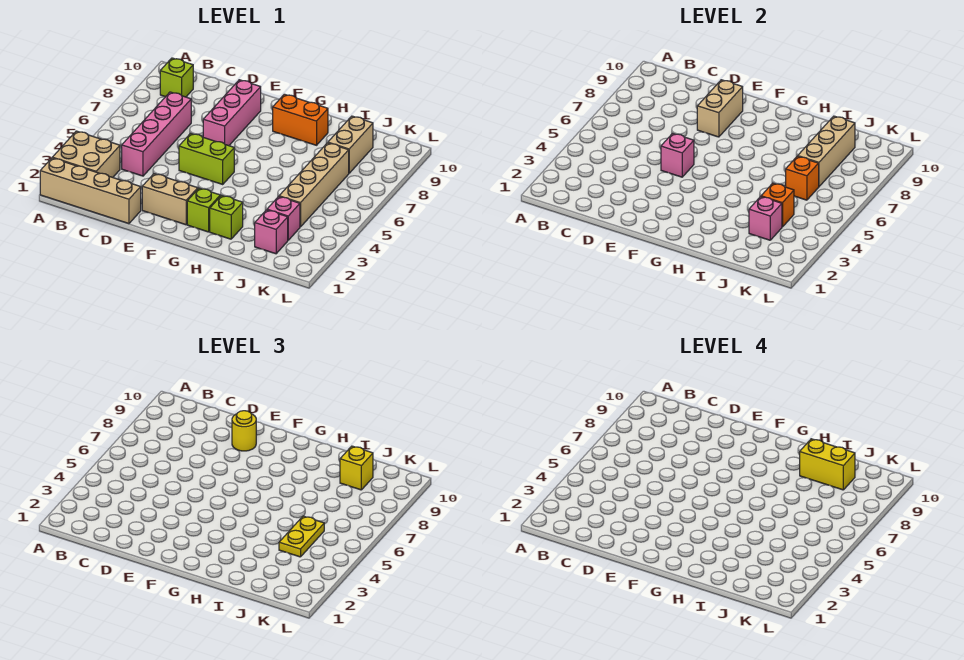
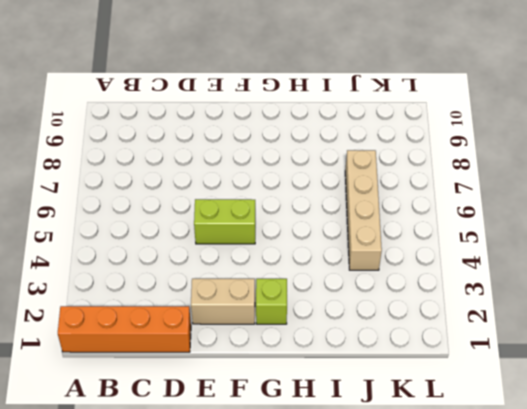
orange 1x4 brick [58,306,191,352] -> tan 1x4 brick [40,158,141,224]
none -> tan 2x2 brick [52,131,120,177]
none -> lime 1x1 brick [160,58,193,97]
none -> pink 1x4 brick [122,92,191,176]

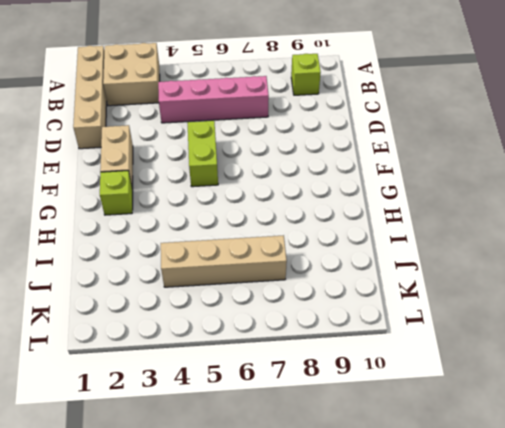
none -> pink 1x3 brick [203,80,261,146]
none -> orange 1x2 brick [273,94,328,145]
none -> lime 1x1 brick [210,195,243,239]

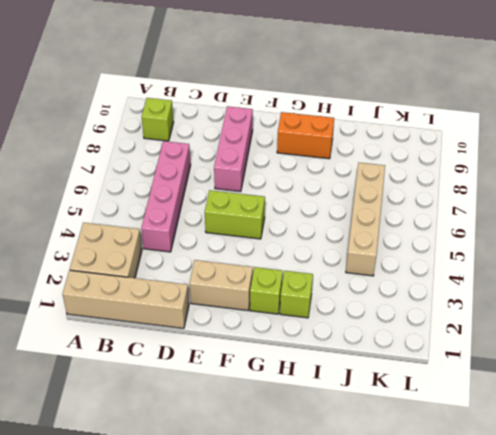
none -> pink 1x1 brick [255,210,288,254]
none -> pink 1x1 brick [267,197,300,240]
none -> tan 1x2 brick [328,116,373,173]

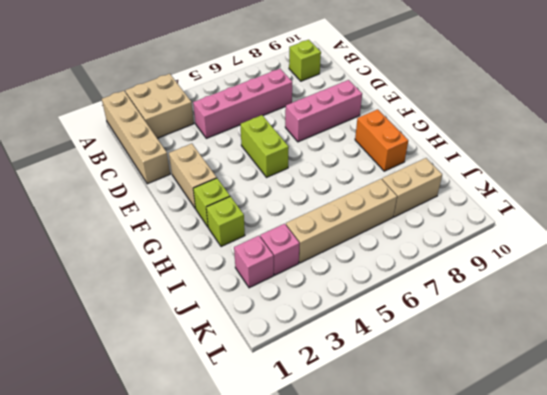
none -> pink 1x1 brick [661,133,694,177]
none -> tan 1x2 brick [697,80,743,137]
none -> pink 1x1 brick [749,197,782,240]

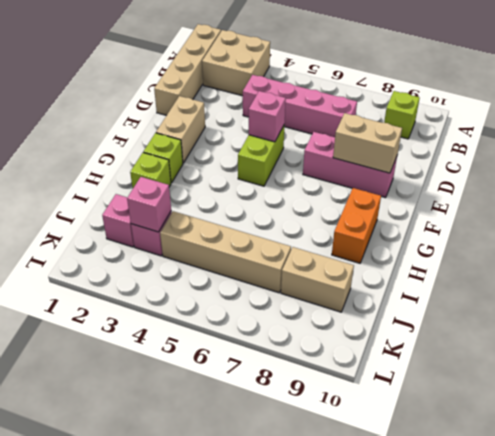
none -> orange 1x1 brick [761,183,794,227]
none -> orange 1x1 brick [786,156,819,200]
none -> tan 1x3 brick [798,116,855,186]

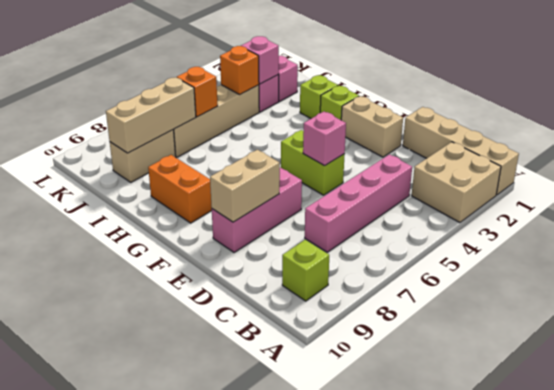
none -> yellow 1x1 round brick [232,411,256,451]
none -> yellow 1x2 plate [279,516,324,557]
none -> yellow 1x1 brick [340,446,373,490]

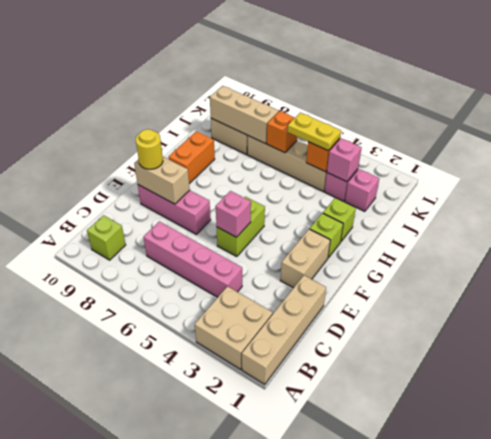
none -> yellow 1x1 brick [340,446,373,490]
none -> yellow 1x2 brick [800,439,855,490]

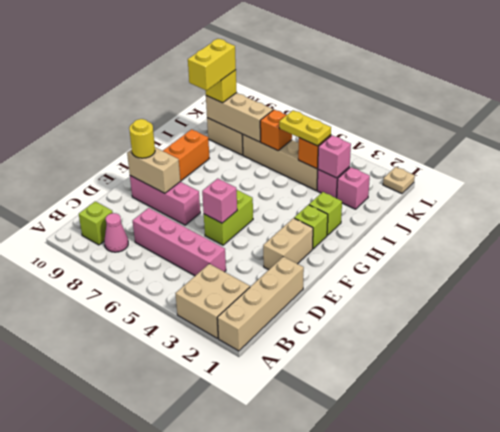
pink 1x1 cone [104,213,128,252] -> none
tan 1x1 plate [383,167,415,194] -> none

